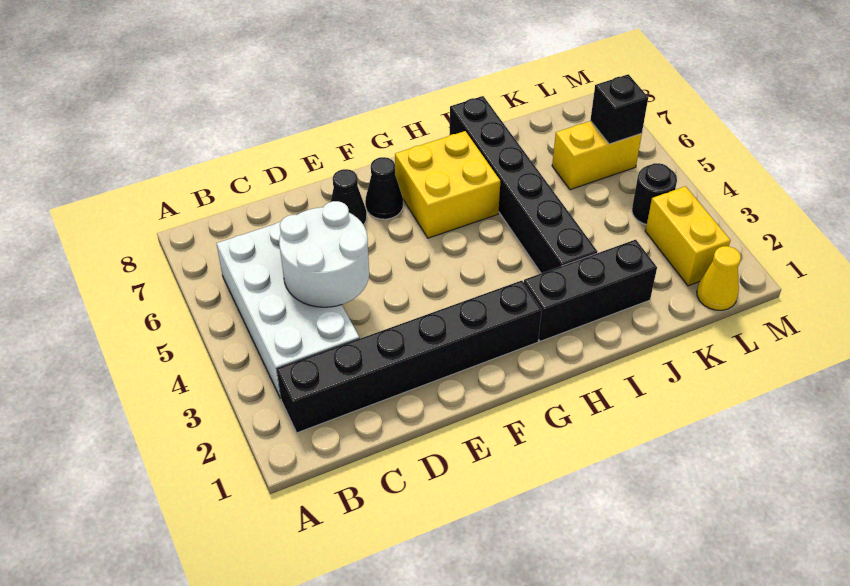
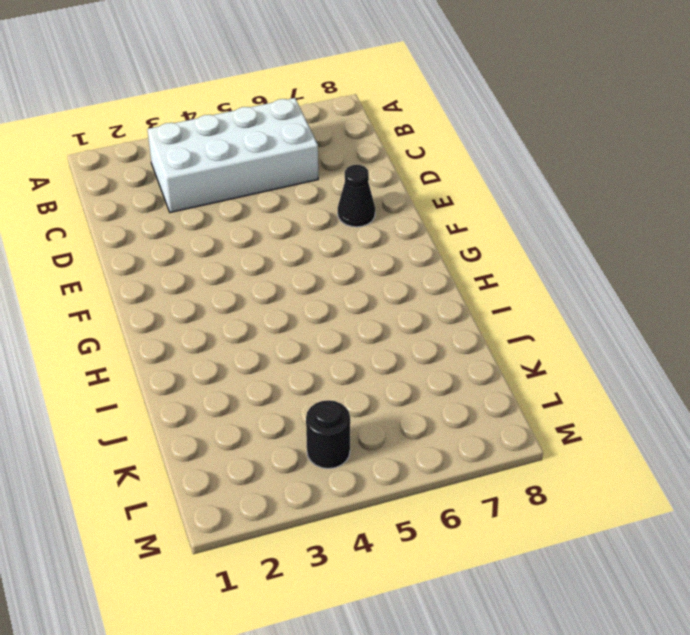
none -> black 1x6 brick [277,281,542,433]
none -> black 1x1 cone [365,157,403,219]
none -> yellow 2x2 brick [395,131,500,238]

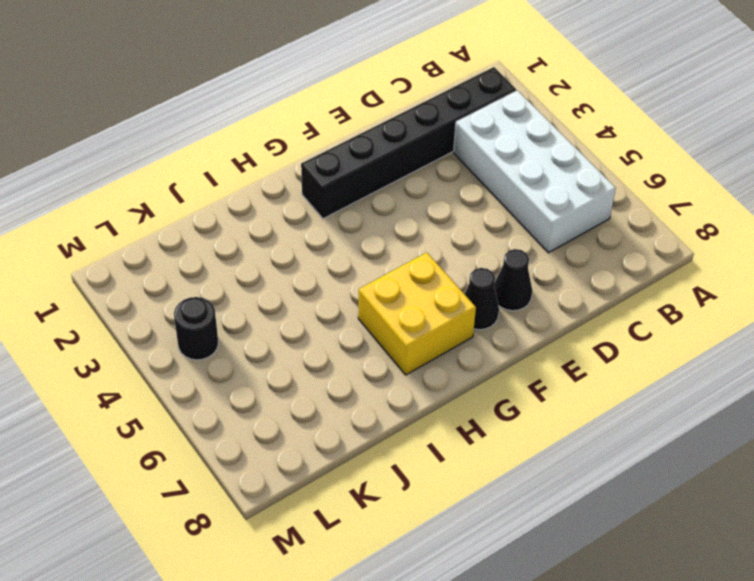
none -> black 1x3 brick [524,240,657,341]
none -> black 1x6 brick [450,96,597,273]
none -> yellow 1x2 brick [552,121,642,190]

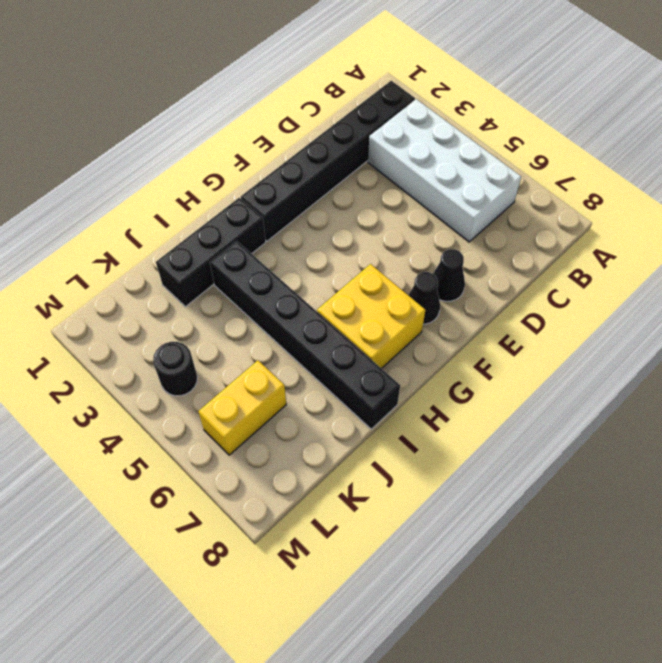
none -> yellow 1x1 cone [697,246,741,310]
none -> yellow 1x2 brick [645,186,731,286]
none -> white 2x2 round brick [279,201,369,307]

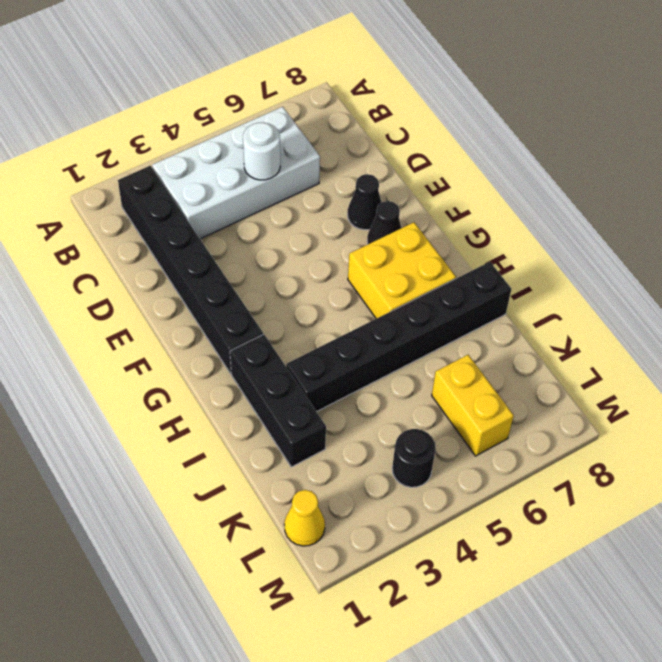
white 1x1 round brick [243,123,280,180] -> white 2x2 round brick [279,201,369,307]
none -> yellow 1x2 brick [645,186,731,286]
none -> black 1x1 brick [590,74,648,144]

